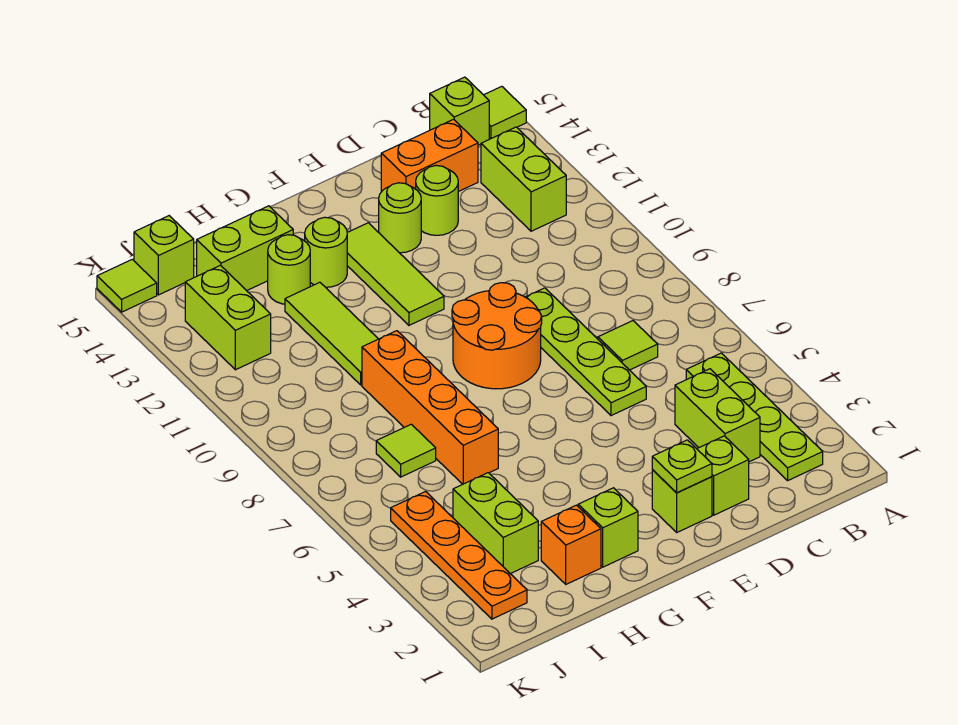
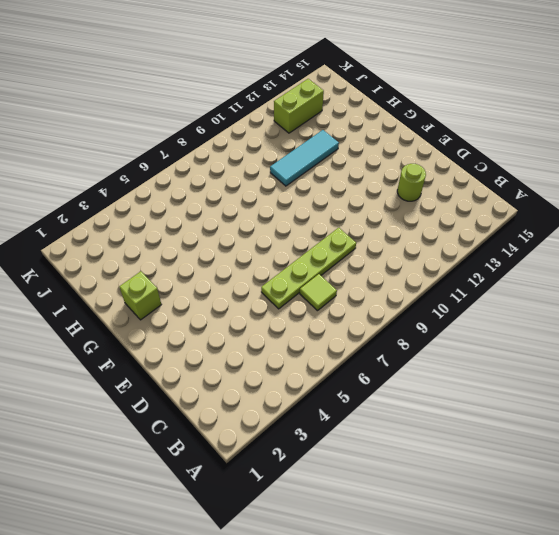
cyan 1x3 tile [270,130,339,186] -> lime 1x3 tile [285,282,378,385]
none -> lime 1x1 tile [484,86,526,139]
none -> lime 1x4 plate [686,353,823,480]
none -> lime 1x2 brick [481,127,566,231]

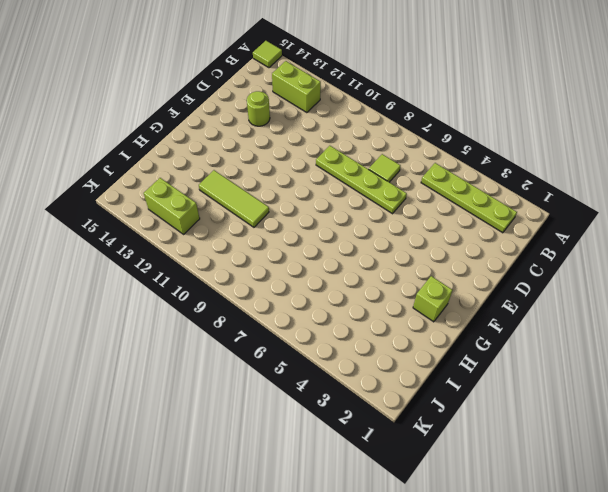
none -> lime 1x1 brick [430,77,489,145]
none -> lime 1x2 brick [675,369,760,462]
none -> orange 1x2 brick [381,119,478,192]

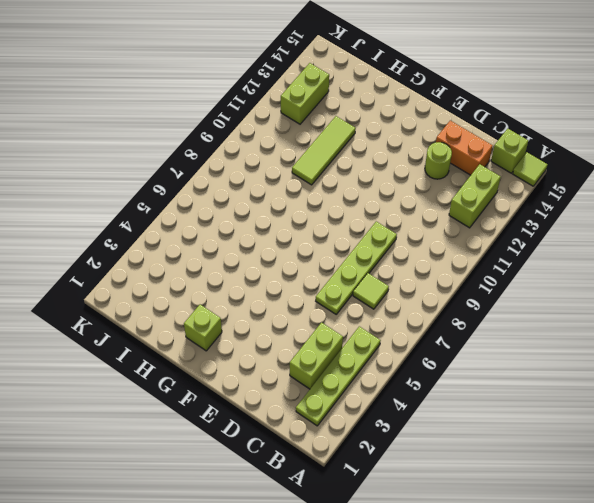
none -> lime 1x1 brick [697,436,749,515]
none -> lime 1x1 brick [652,470,712,532]
none -> orange 2x2 round brick [452,283,542,389]

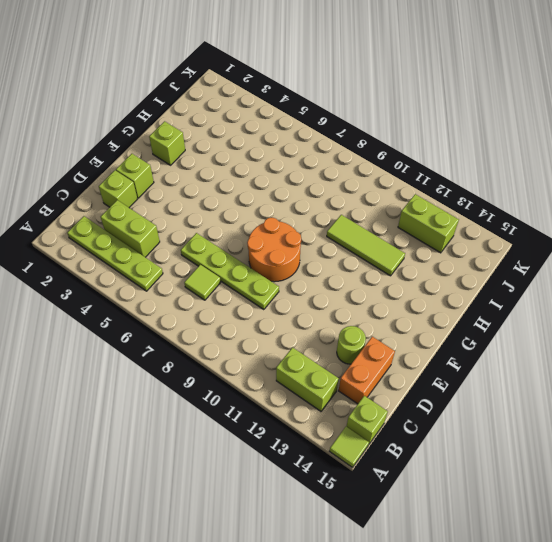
none -> lime 1x1 round brick [379,183,421,253]
none -> lime 1x3 tile [347,223,444,325]
none -> lime 1x1 round brick [305,217,347,287]

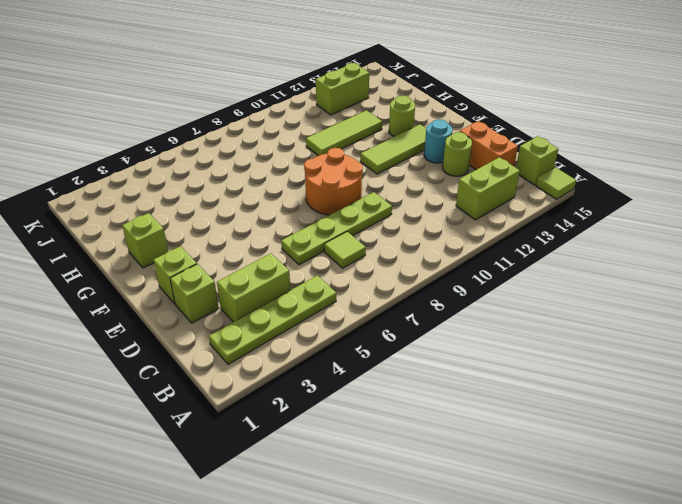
cyan 1x1 round brick [424,119,452,163] -> lime 1x1 round brick [379,183,421,253]
none -> orange 1x1 brick [541,505,601,584]
none -> orange 1x4 brick [362,331,498,484]
none -> lime 1x1 round brick [268,235,310,304]

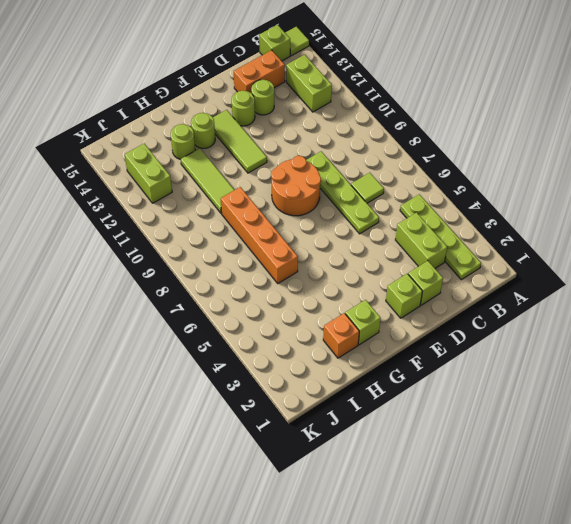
none -> lime 1x2 brick [197,206,293,291]
none -> lime 1x2 brick [453,473,538,574]
none -> lime 1x1 tile [376,424,436,477]

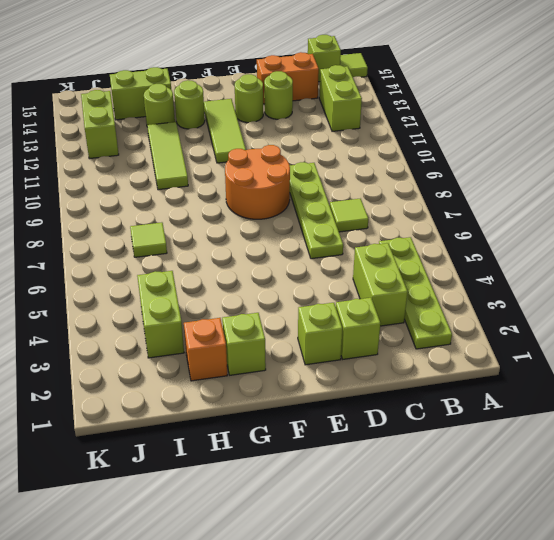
none -> orange 1x4 brick [362,331,498,484]
none -> orange 1x4 plate [391,492,527,619]
none -> lime 1x1 brick [134,216,194,295]

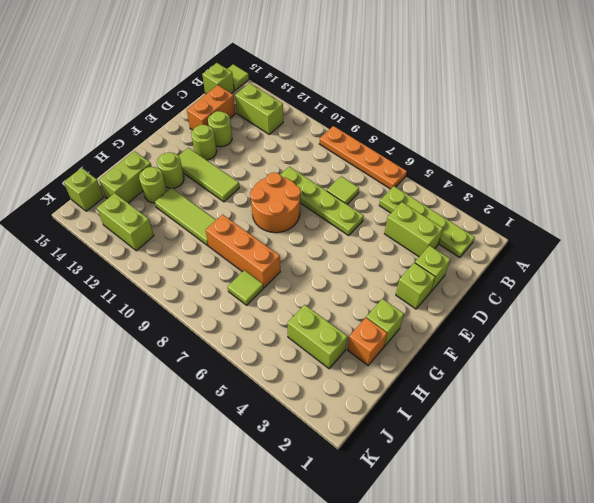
orange 1x4 plate [320,126,407,189] -> orange 1x4 plate moved to [391,492,527,619]
orange 1x3 brick [206,215,280,288] -> orange 1x4 brick [362,331,498,484]
none -> lime 1x1 tile [97,259,157,312]
none -> lime 1x1 plate [652,440,712,493]

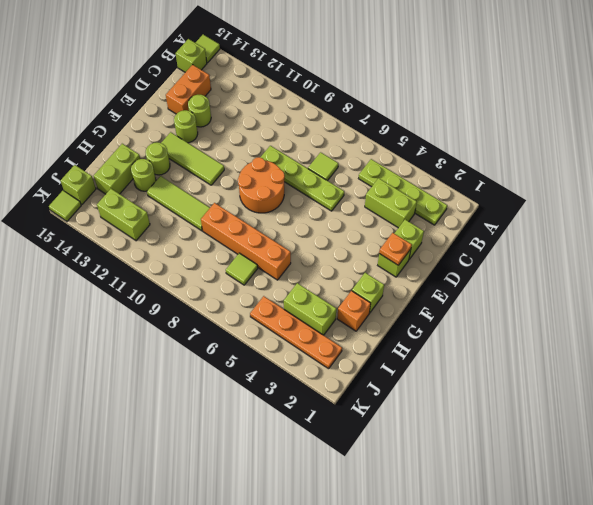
orange 1x1 plate [379,233,412,265] -> lime 1x1 plate [652,440,712,493]
none -> lime 1x2 brick [481,127,566,231]

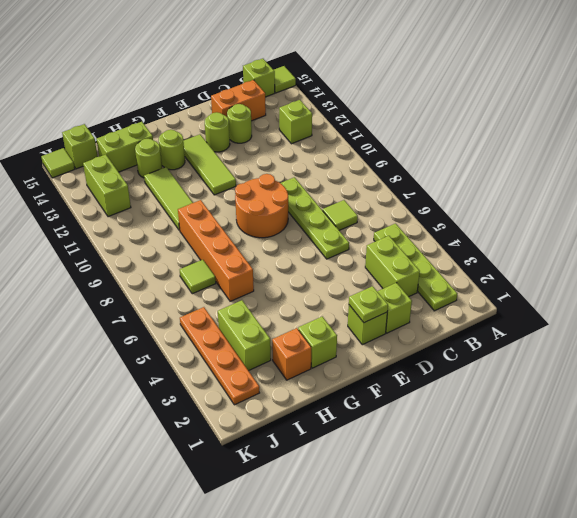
lime 1x1 brick [279,100,312,144] -> lime 1x2 brick [481,127,566,231]

